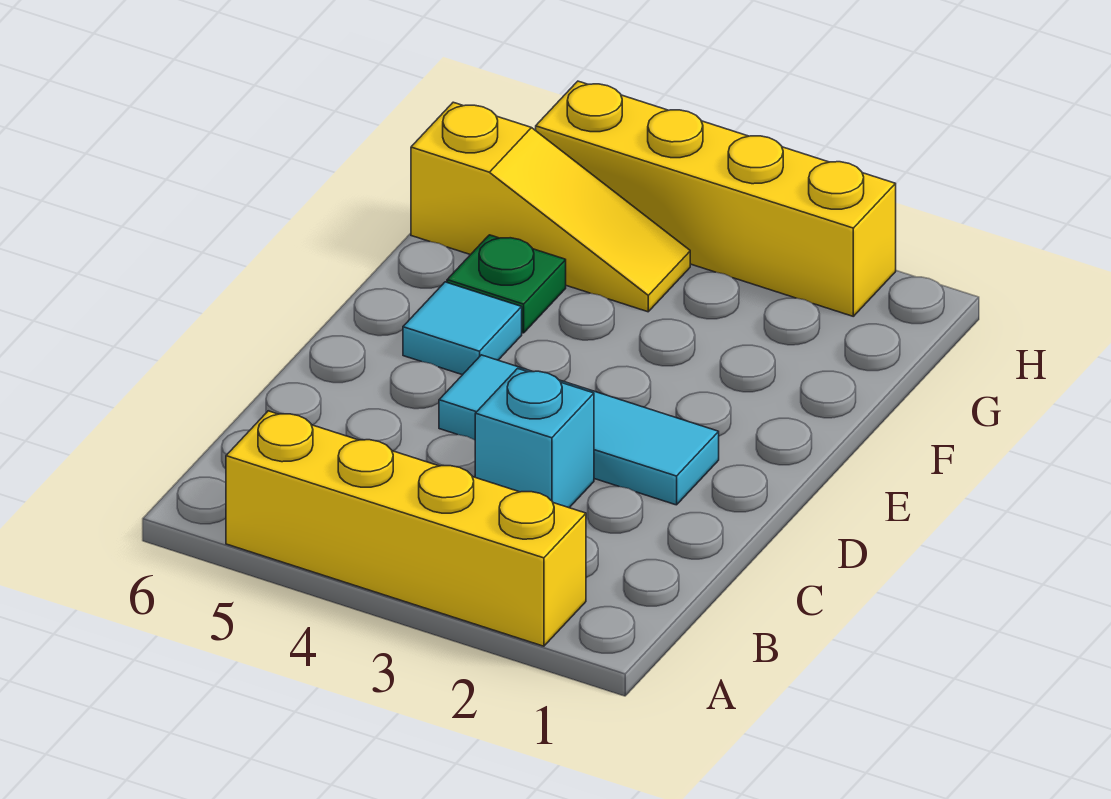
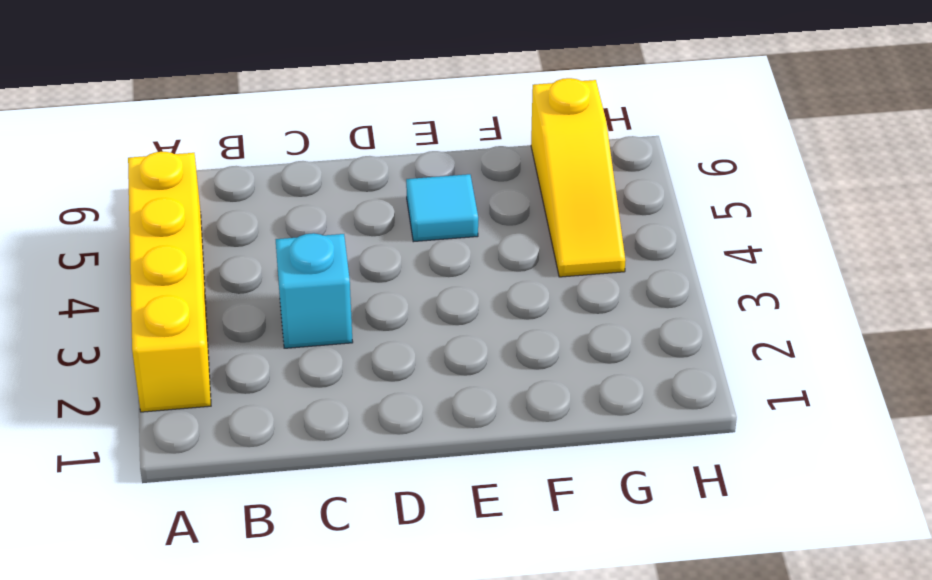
none -> cyan 1x3 tile [439,355,719,505]
none -> green 1x1 plate [447,235,566,333]

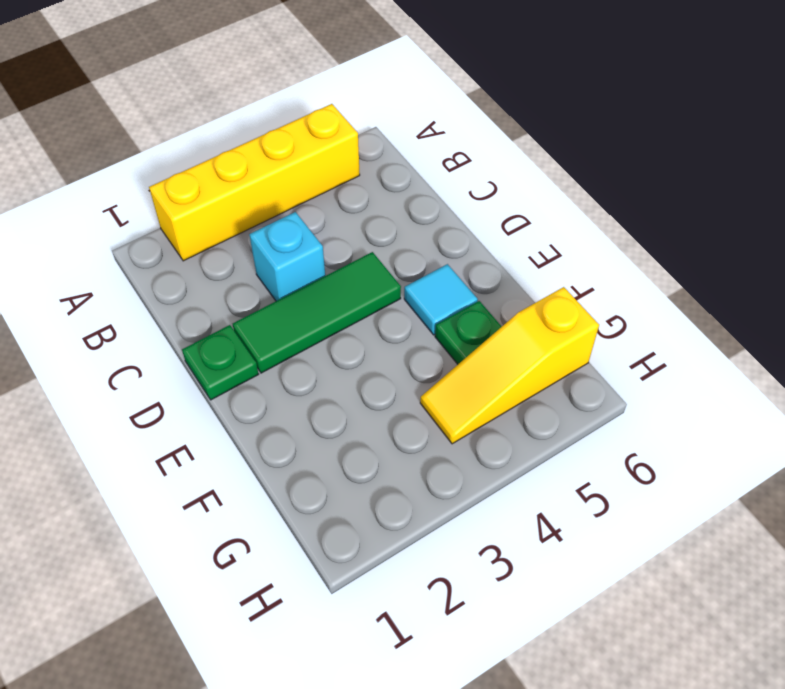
green 1x1 plate [182,325,258,400] -> none
green 1x3 tile [233,252,401,373] -> cyan 1x3 tile [439,355,719,505]
none -> yellow 1x4 brick [536,81,896,316]

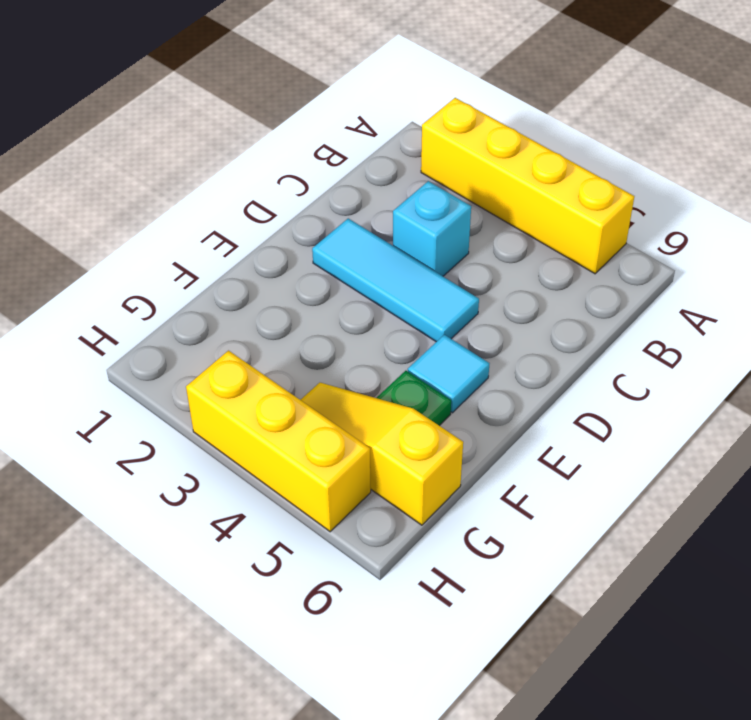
yellow 1x3 brick [186,351,371,532] -> yellow 1x4 brick [536,81,896,316]

